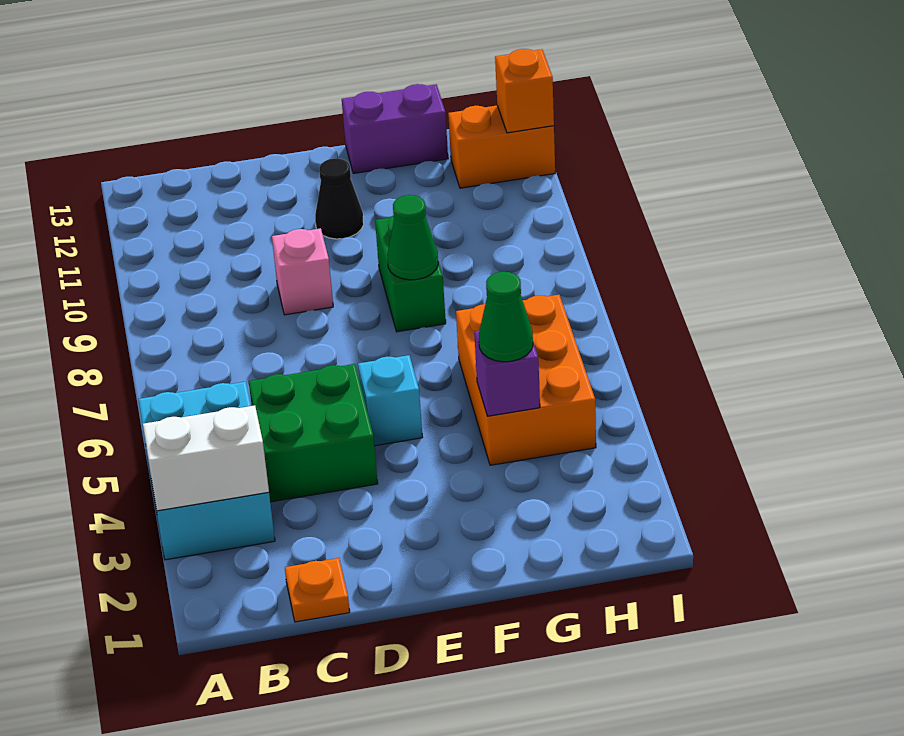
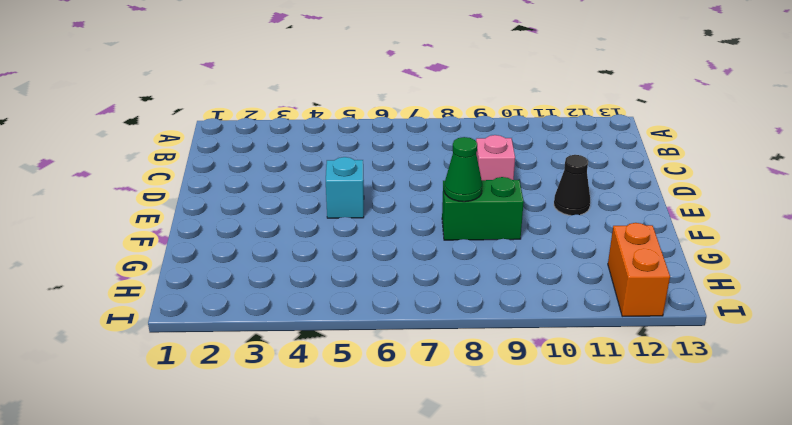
none -> cyan 2x3 brick [138,382,275,560]
none -> orange 1x1 plate [285,558,350,622]
none -> green 2x2 brick [249,364,378,502]

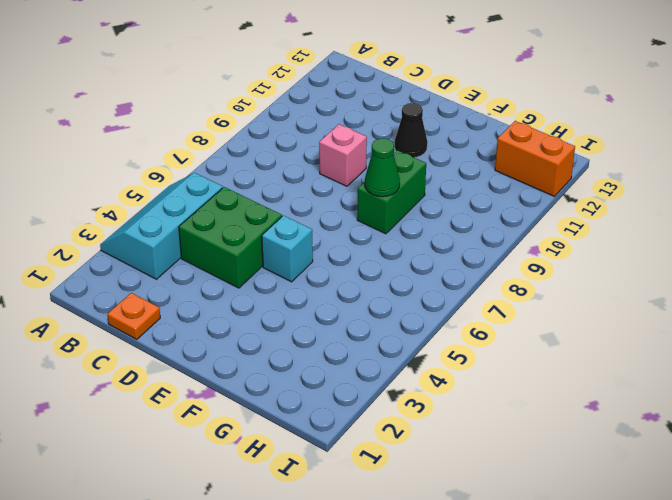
cyan 2x3 slope [100,173,223,279] -> cyan 2x3 brick [138,382,275,560]
none -> purple 1x2 brick [342,84,448,173]
none -> orange 2x3 brick [456,295,596,465]
none -> white 1x2 brick [143,406,269,511]

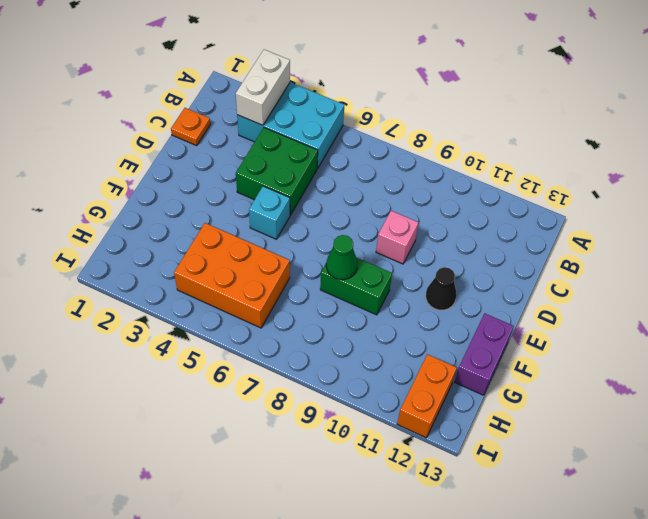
none -> purple 1x1 brick [474,331,540,416]
none -> orange 1x1 brick [495,49,554,133]
none -> green 1x1 cone [479,272,533,362]

